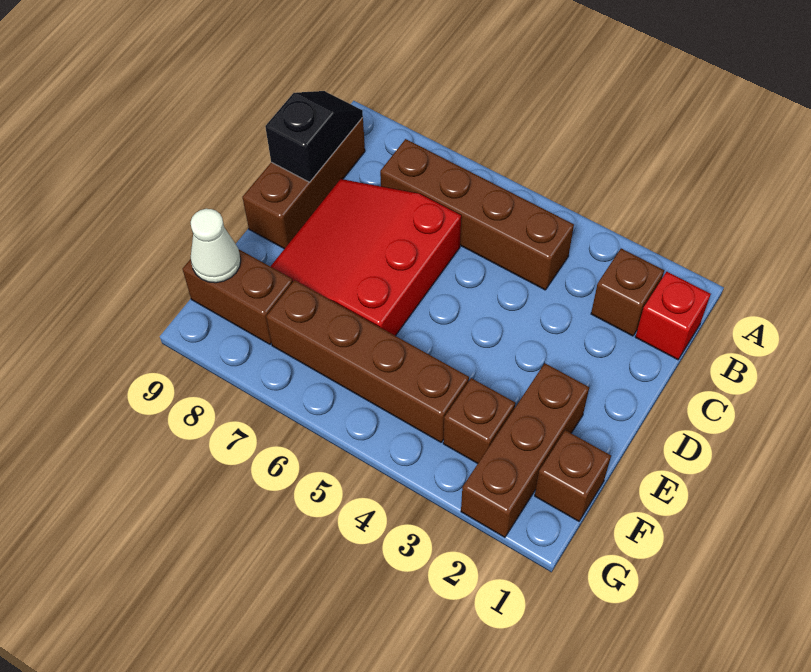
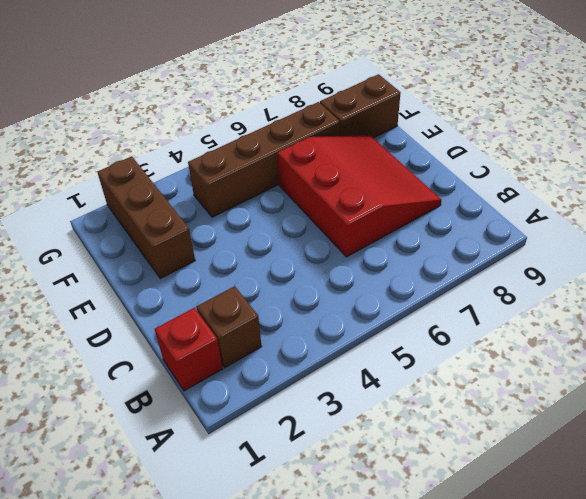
none -> brown 1x4 brick [380,139,574,290]
none -> brown 1x3 brick [243,117,365,249]
none -> brown 1x1 brick [535,430,611,521]

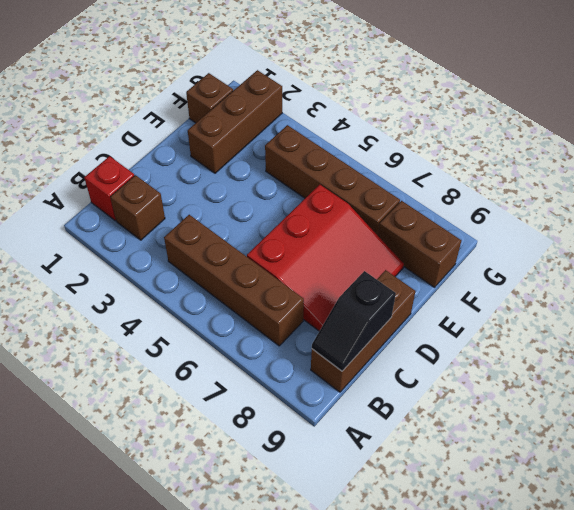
none -> brown 1x1 brick [443,378,515,463]
none -> white 1x1 cone [191,209,241,283]

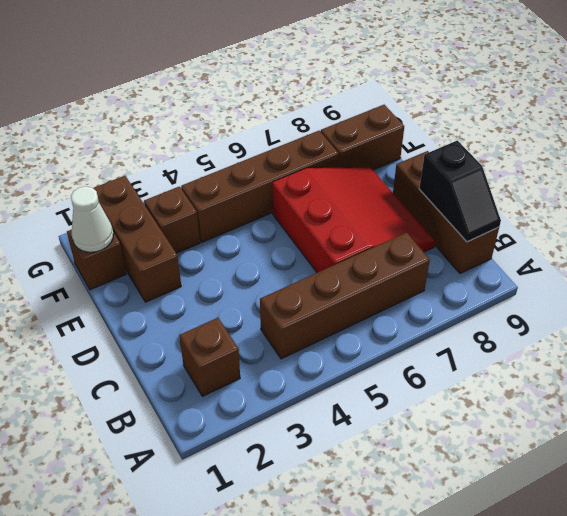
white 1x1 cone [71,186,113,252] -> white 1x1 cone moved to [191,209,241,283]
none -> red 1x1 brick [635,272,711,360]

